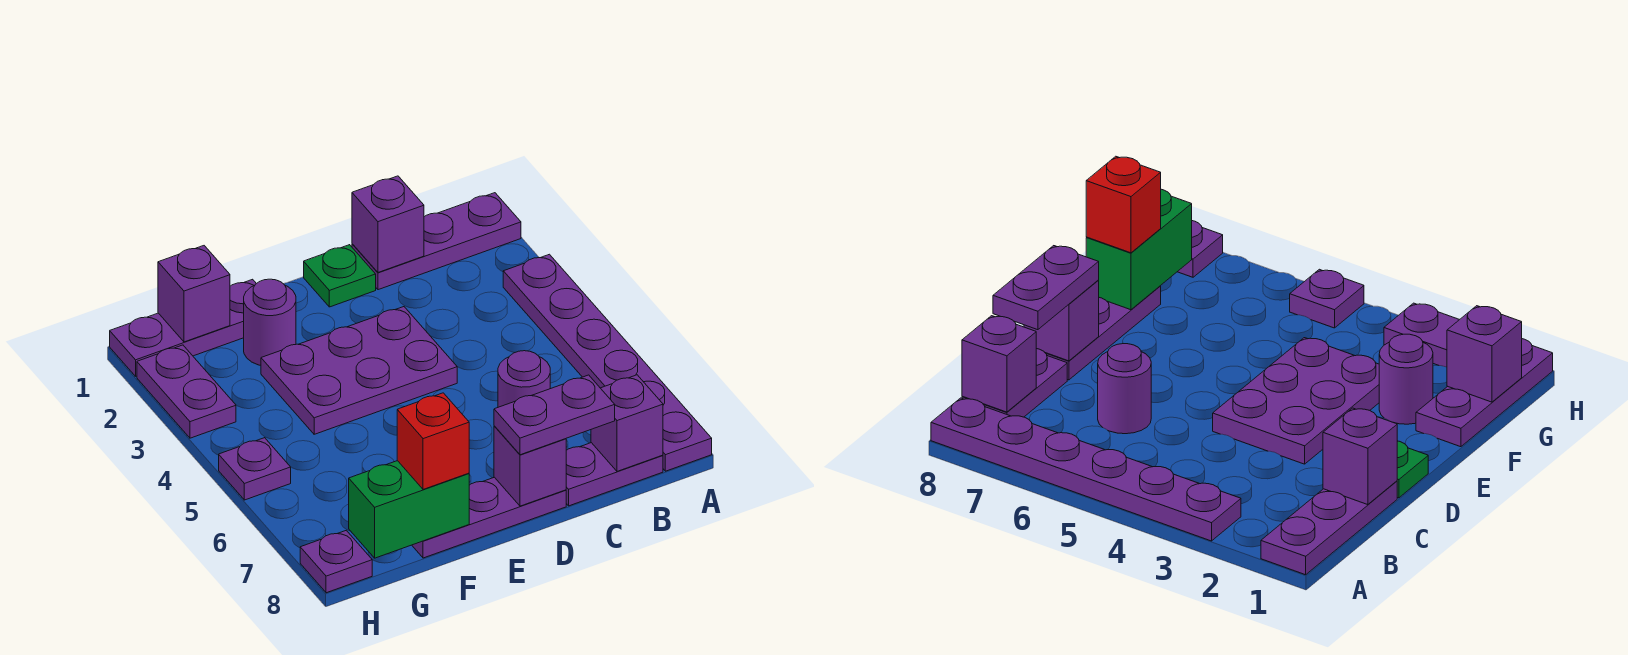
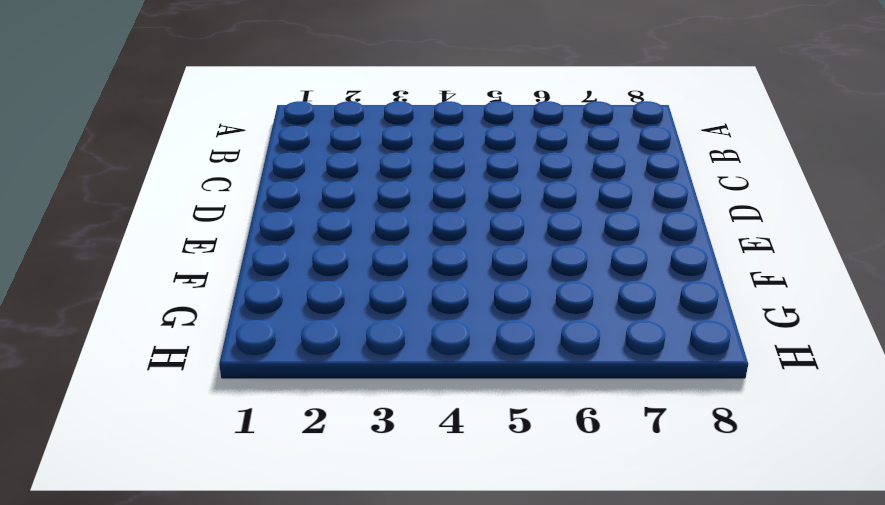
none -> purple 1x3 plate [352,193,521,290]
none -> purple 1x6 plate [503,254,712,471]
none -> purple 1x2 plate [566,443,663,506]

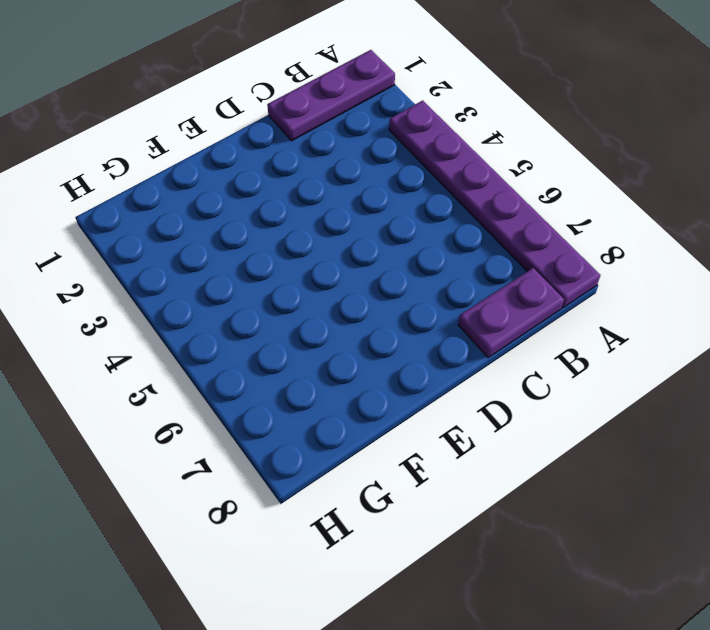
none -> purple 1x1 round brick [498,351,550,407]
none -> green 1x1 plate [304,245,376,307]
none -> purple 2x3 plate [261,307,457,434]

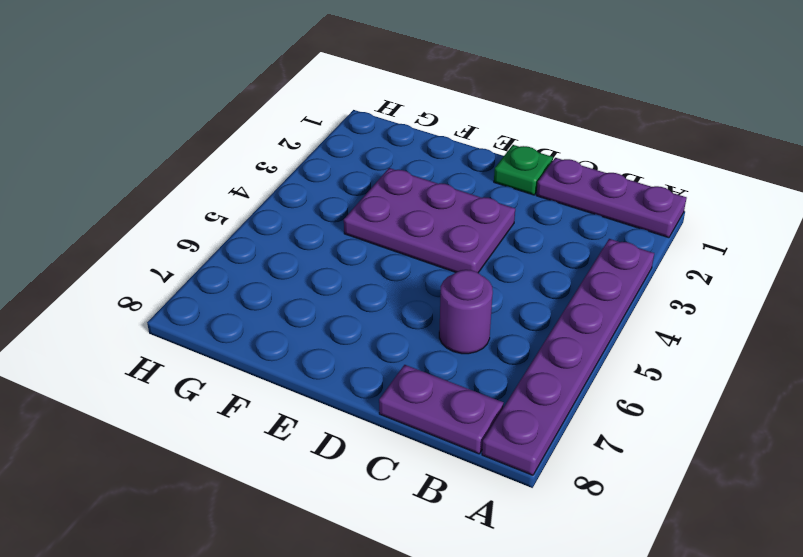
none -> purple 1x3 plate [412,477,566,558]
none -> purple 1x3 plate [110,279,256,376]
none -> purple 1x1 round brick [244,279,296,365]

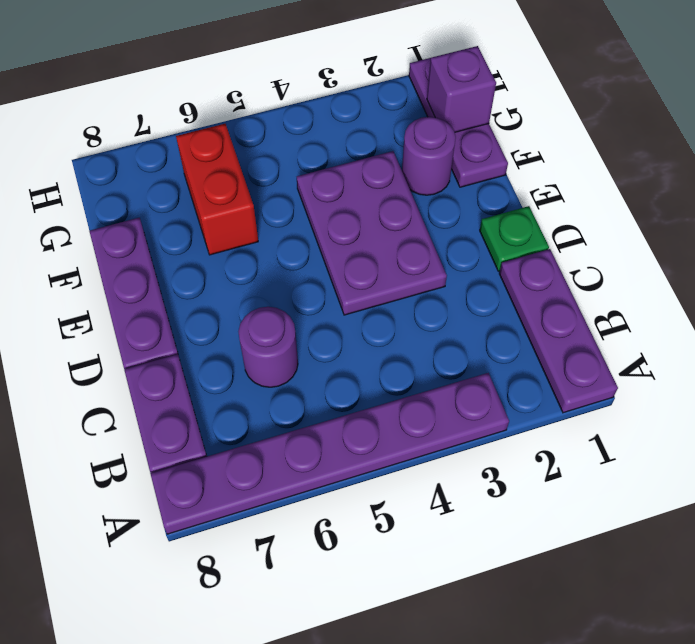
red 1x2 brick [176,124,258,255] -> none
none -> purple 1x2 plate [137,345,236,438]
none -> purple 1x1 plate [219,438,291,500]
none -> purple 1x1 plate [300,530,372,593]

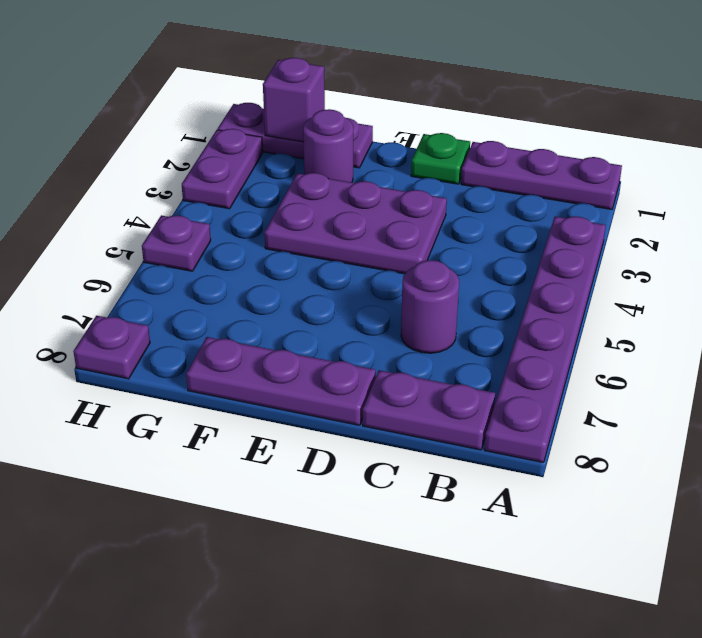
none -> purple 1x1 brick [591,375,663,471]
none -> purple 1x1 brick [352,176,424,272]
none -> purple 1x1 brick [494,426,566,506]

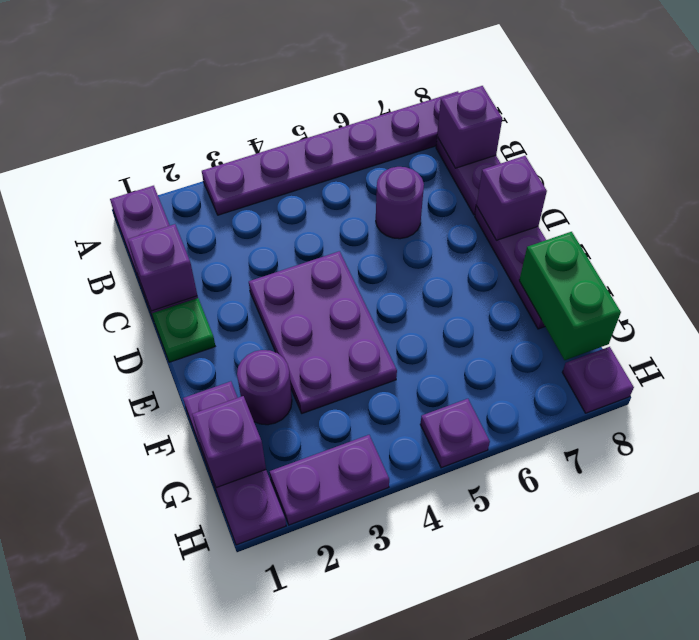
none -> purple 1x2 plate [494,375,615,455]
none -> red 1x1 brick [397,393,469,489]

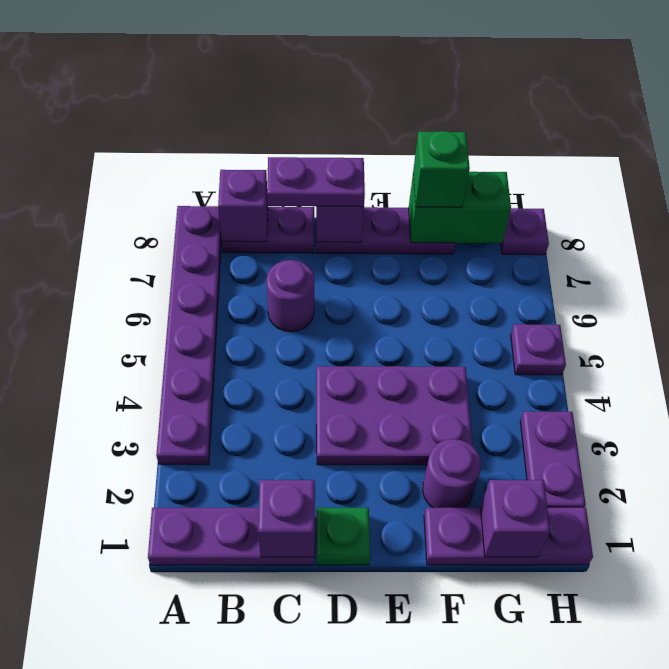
green 1x1 brick [413,131,470,207] -> red 1x1 brick [397,393,469,489]

